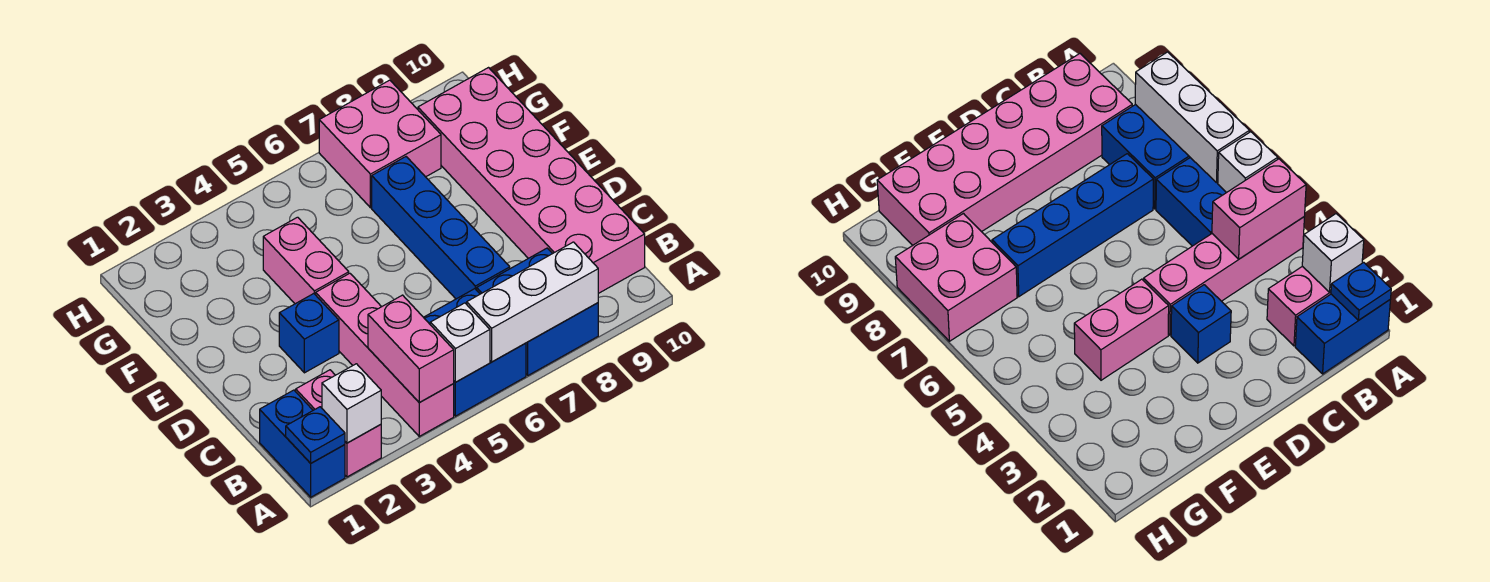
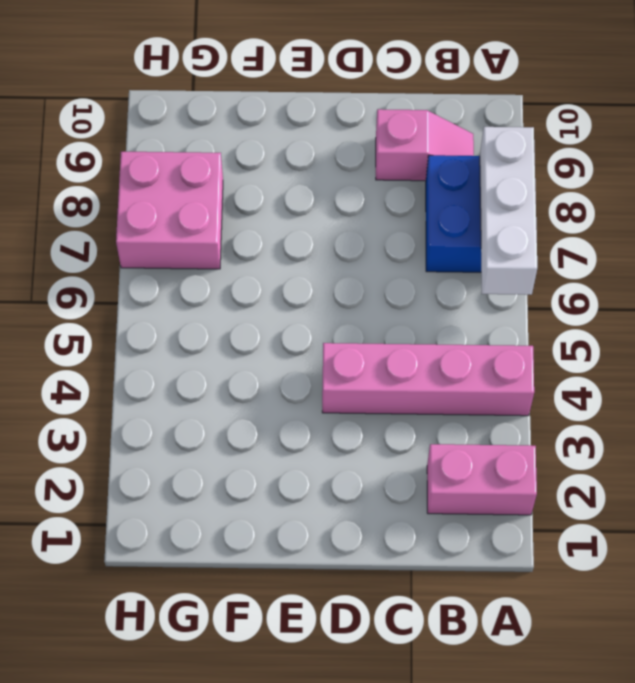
pink 1x2 slope [376,109,474,181] -> pink 2x6 brick [418,68,645,294]
none -> blue 1x2 brick [260,390,345,497]
none -> blue 2x2 brick [424,289,526,416]
none -> blue 1x4 brick [372,157,510,299]

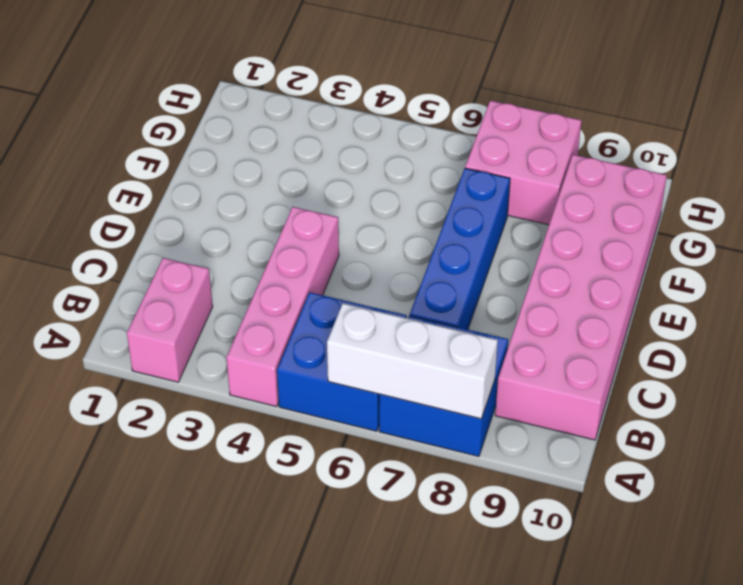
none -> blue 1x2 brick [260,390,345,497]
none -> blue 1x1 brick [279,294,339,373]
none -> pink 1x2 brick [263,217,349,304]

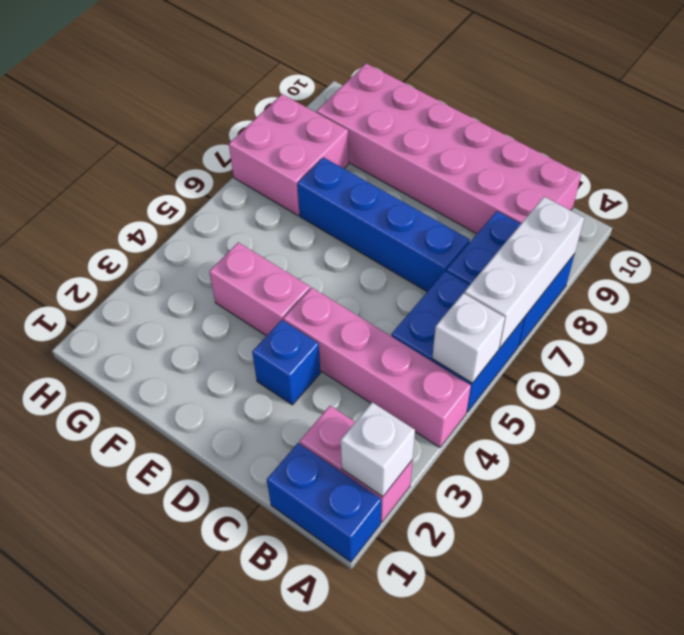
none -> blue 1x1 plate [286,407,345,463]
none -> pink 1x2 brick [368,295,454,403]

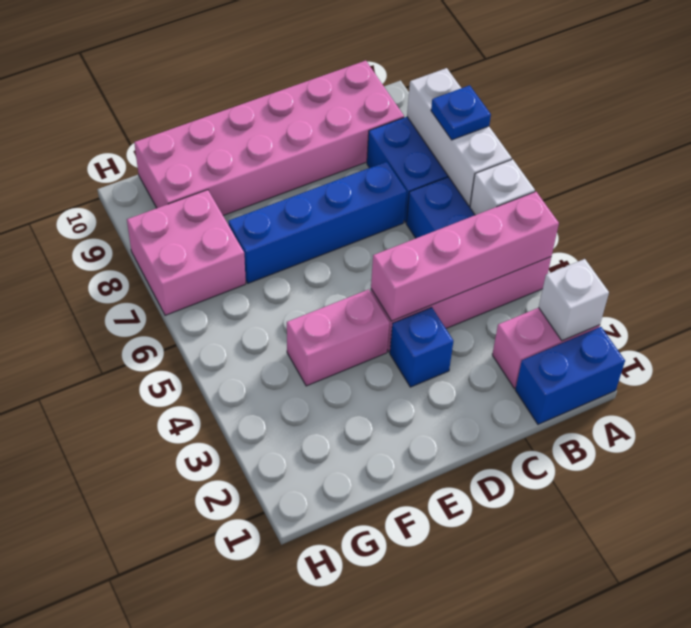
pink 1x4 brick [371,192,559,321] -> pink 1x2 brick [368,295,454,403]
blue 1x1 plate [431,85,491,140] -> blue 1x1 plate moved to [286,407,345,463]

